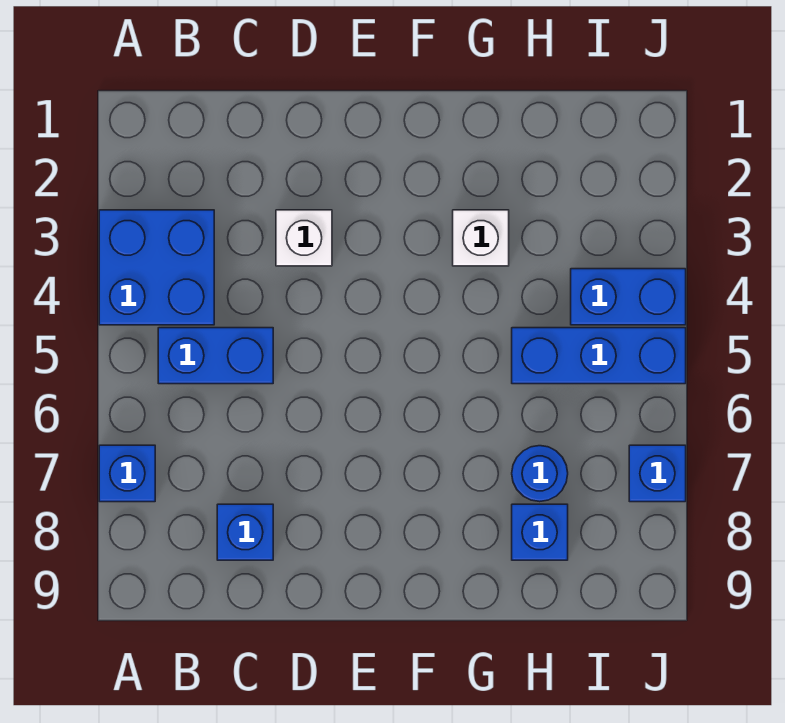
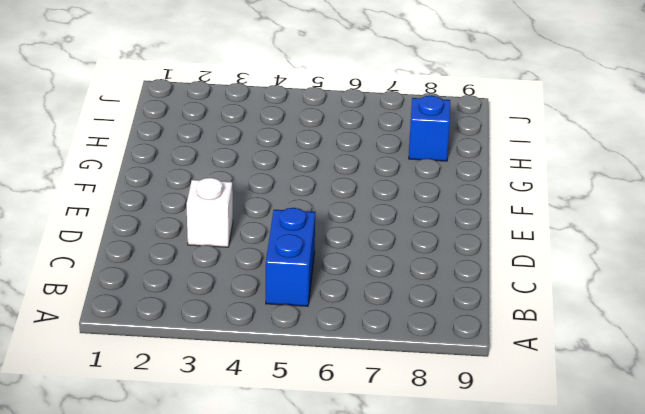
none -> blue 2x2 brick [99,210,214,325]
none -> blue 1x1 brick [99,445,155,502]

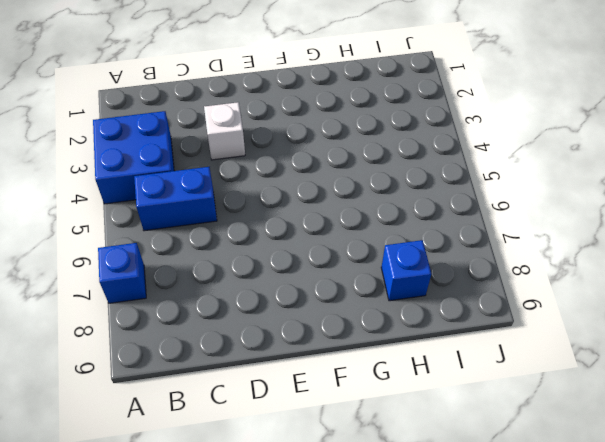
none -> blue 1x1 brick [217,504,273,560]
none -> white 1x1 brick [453,210,509,266]

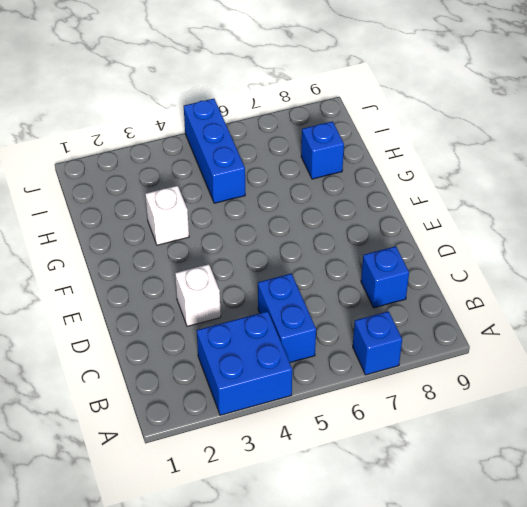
none -> blue 1x1 round brick [512,446,568,502]
none -> blue 1x2 brick [571,269,686,325]

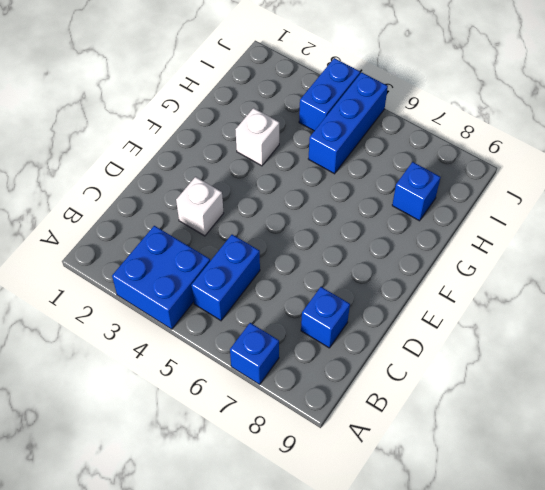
none -> blue 1x1 round brick [512,446,568,502]
none -> blue 1x1 brick [629,445,686,502]

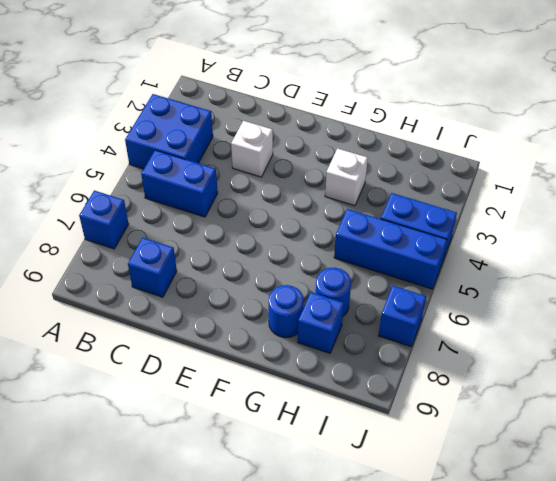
blue 1x1 round brick [269,285,304,338] -> none

